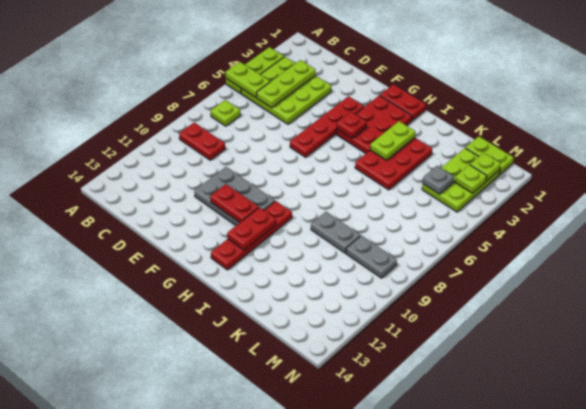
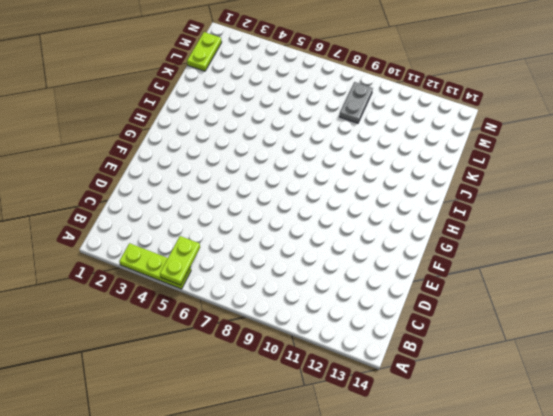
none -> lime 3x3 plate [241,57,331,124]
none -> lime 1x1 plate [211,100,240,126]
none -> red 1x2 plate [179,123,225,160]

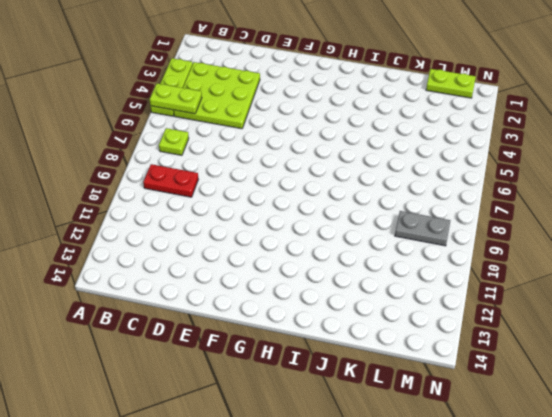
none -> grey 2x3 plate [194,167,275,226]
none -> red 1x4 plate [290,96,364,157]
none -> red 1x2 plate [380,84,426,121]

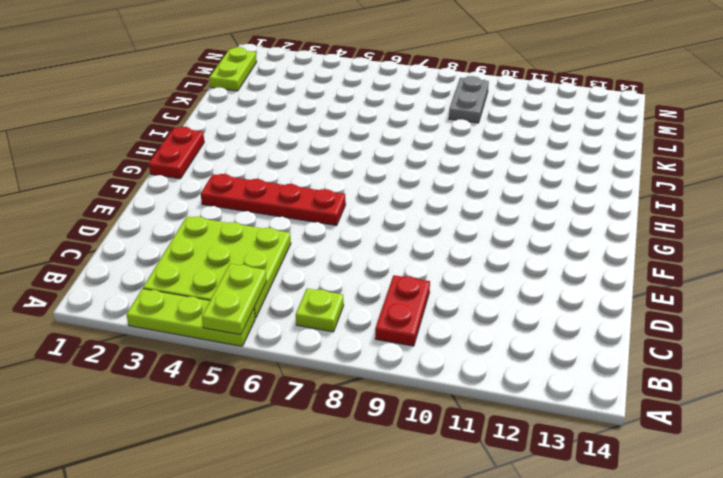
none -> grey 2x3 plate [194,167,275,226]
none -> red 2x3 plate [336,95,412,153]
none -> red 1x4 plate [211,201,292,270]

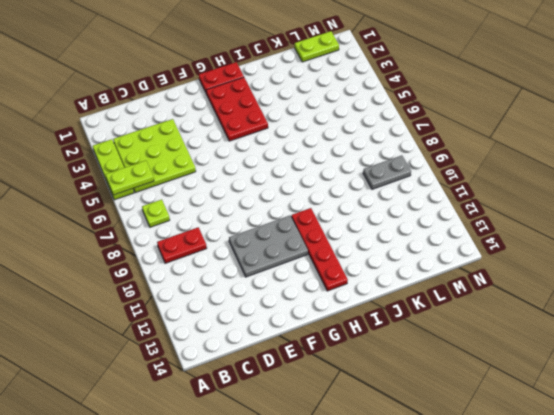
none -> red 1x4 plate [290,96,364,157]
none -> red 2x3 plate [355,138,432,190]
none -> grey 1x2 plate [311,212,360,253]

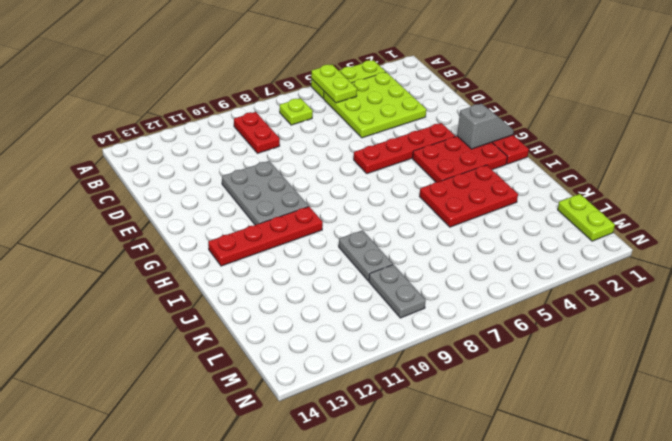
grey 1x2 slope [457,104,514,149] -> none
none -> lime 2x3 plate [422,148,500,212]
none -> lime 1x3 plate [257,60,316,108]
none -> red 1x2 plate [210,184,259,222]

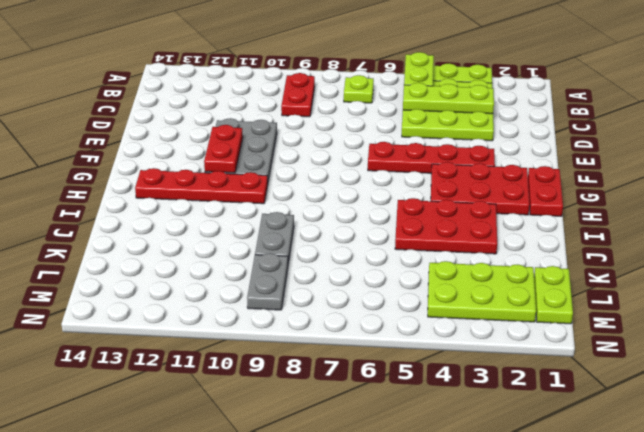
none -> red 1x1 plate [337,112,367,138]
none -> red 1x2 plate [227,207,276,250]
none -> lime 1x2 plate [370,121,415,160]

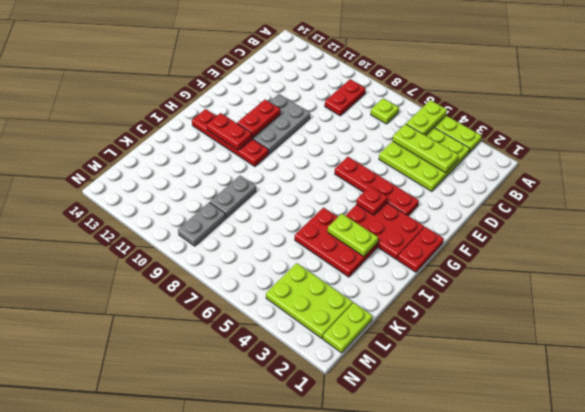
none -> grey 1x1 plate [423,166,454,194]
none -> lime 1x1 plate [470,153,501,181]
none -> lime 1x1 plate [455,165,487,193]

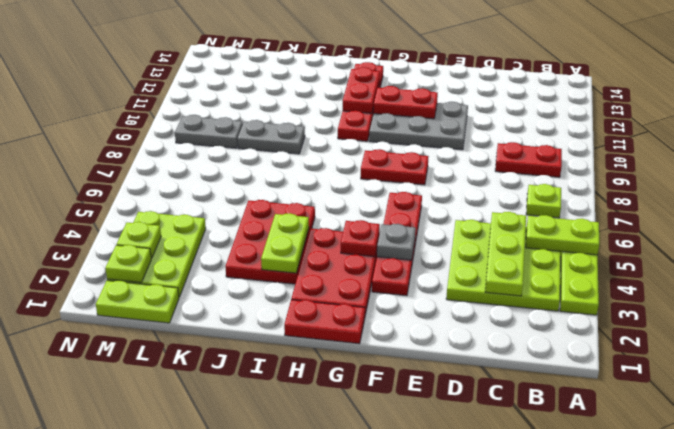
grey 1x1 plate [377,224,416,260] -> grey 1x1 plate moved to [423,166,454,194]
red 1x2 plate [361,149,429,185] -> none

